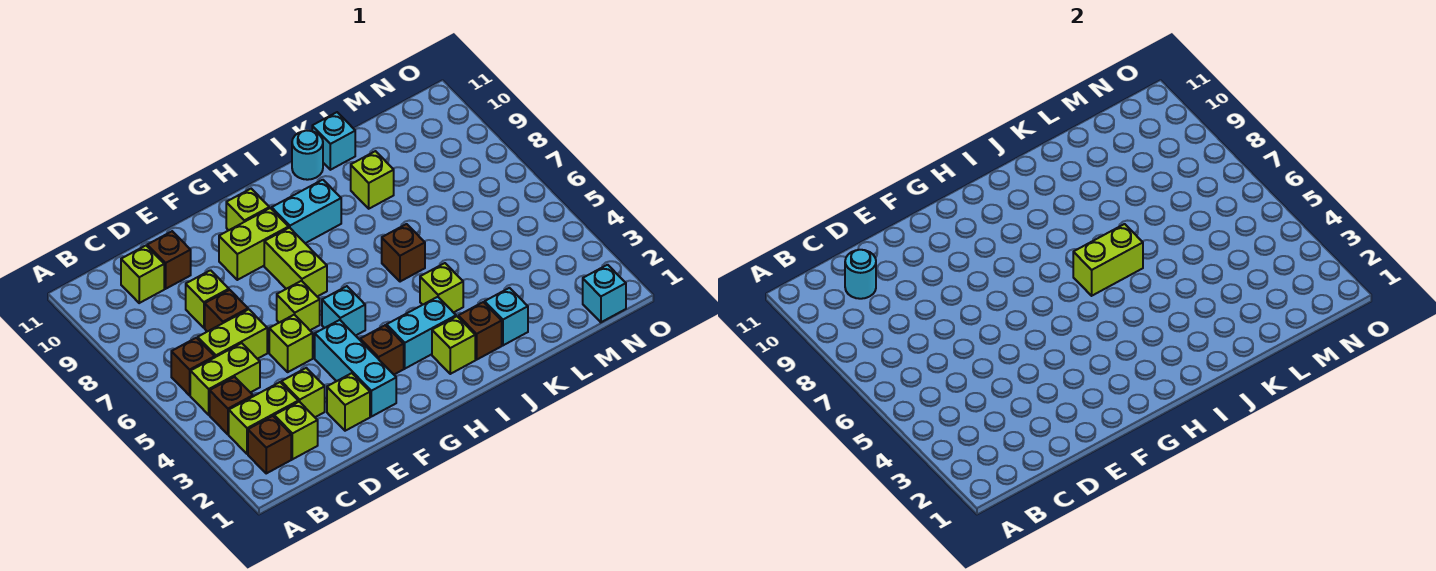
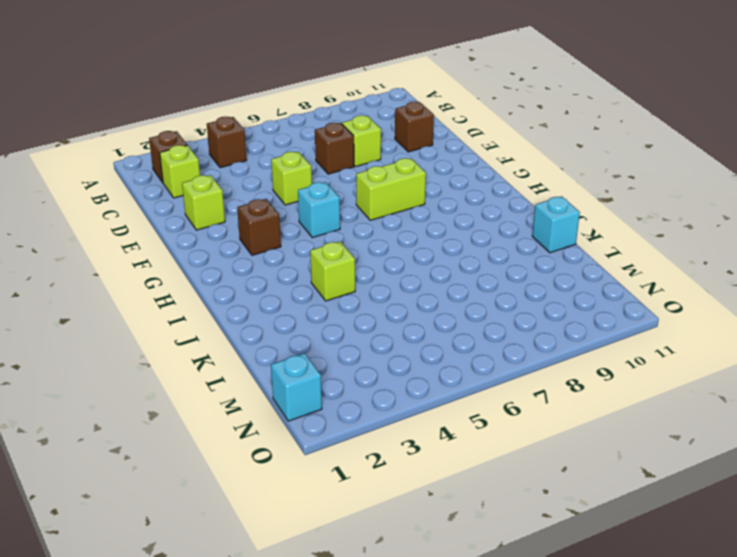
none -> lime 1x2 brick [229,382,298,454]
none -> lime 1x2 brick [190,343,260,415]
none -> brown 1x1 brick [171,338,215,395]
none -> lime 1x2 brick [198,309,267,359]

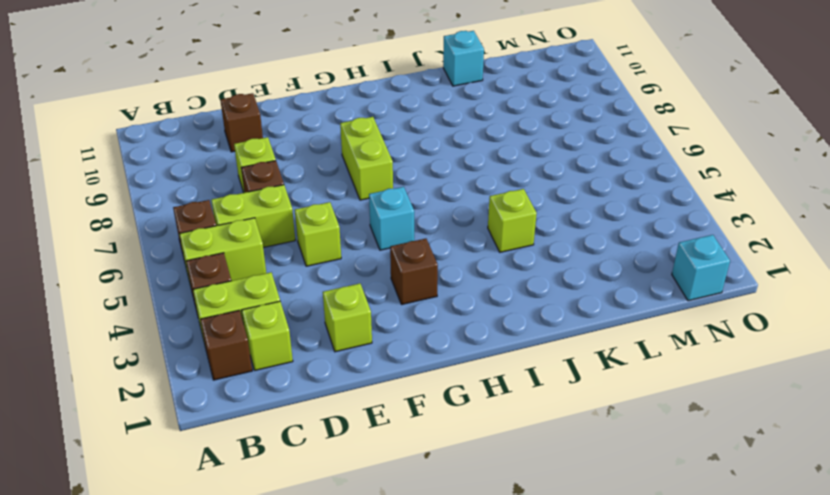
none -> lime 1x1 brick [121,246,164,303]
none -> lime 1x1 brick [281,368,325,417]
none -> cyan 1x3 brick [315,320,396,417]
none -> lime 1x1 brick [277,281,320,330]

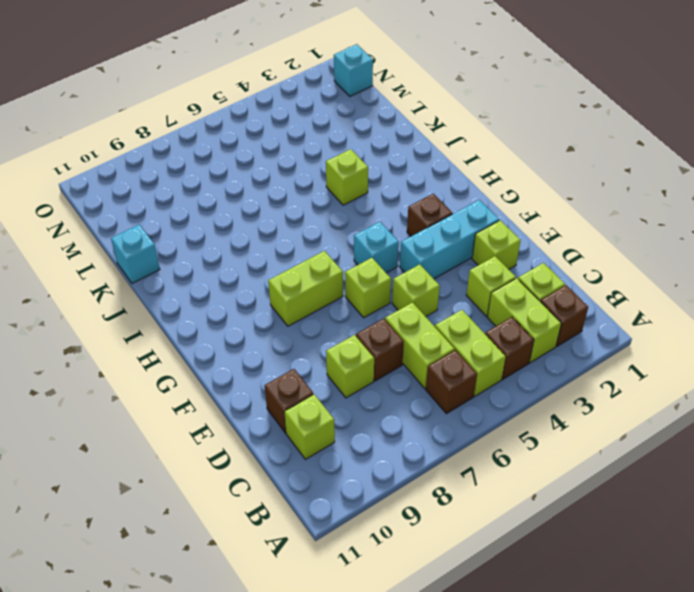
none -> lime 1x2 brick [219,208,289,280]
none -> lime 1x1 brick [226,189,269,230]
none -> cyan 1x2 brick [387,297,456,369]
none -> cyan 1x2 brick [272,180,341,243]

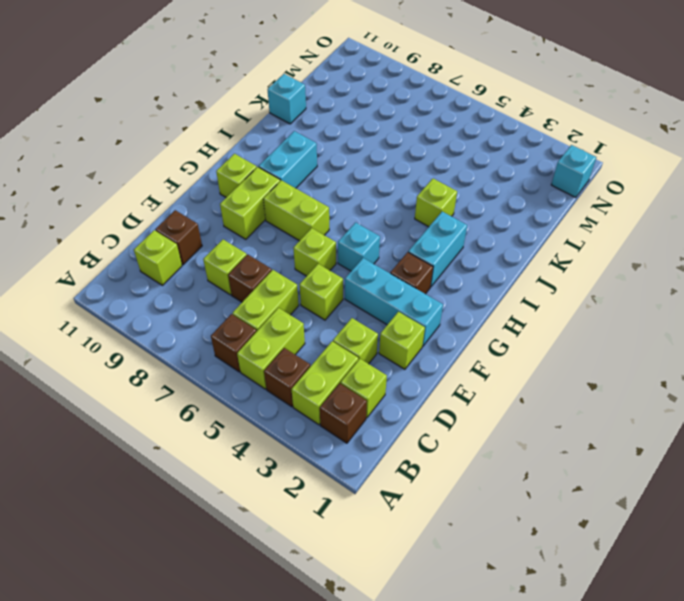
none -> lime 1x1 brick [432,316,475,374]
none -> brown 1x1 brick [458,302,502,360]
none -> brown 1x1 brick [382,224,425,282]
none -> cyan 1x1 round brick [292,130,323,180]

